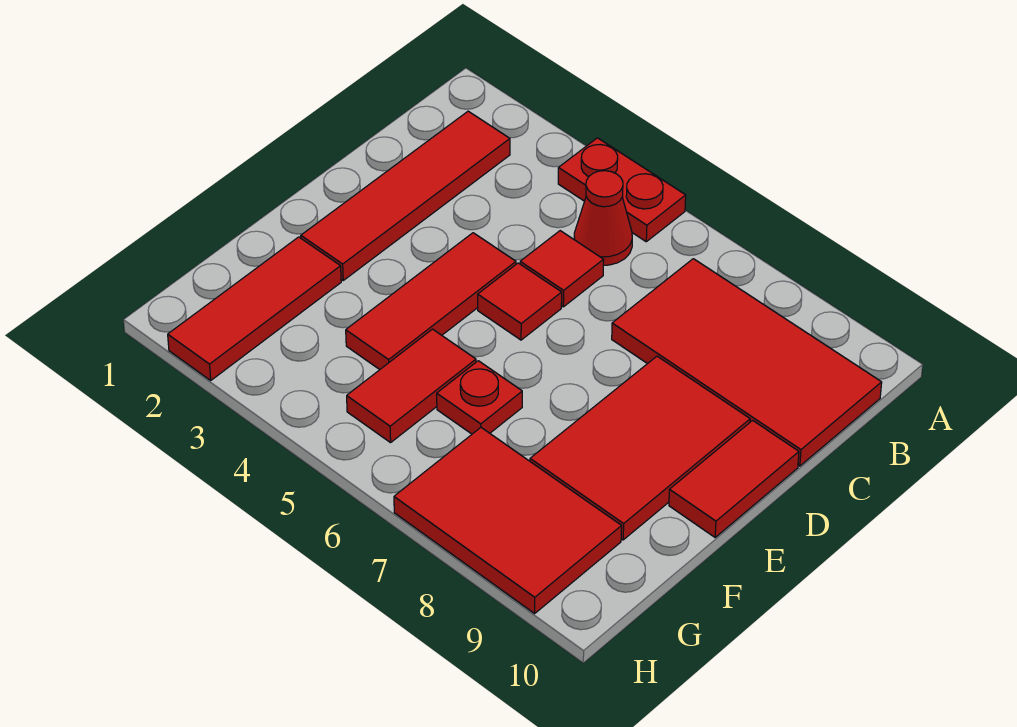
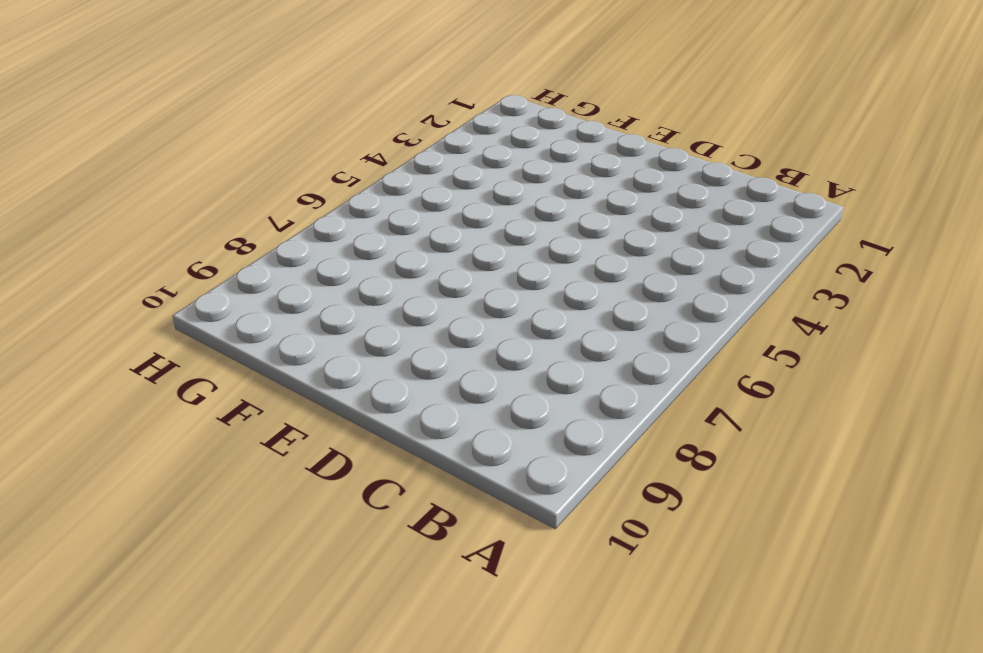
none -> red 1x2 plate [558,138,686,242]
none -> red 1x4 tile [301,111,510,280]
none -> red 1x1 cone [574,171,632,265]

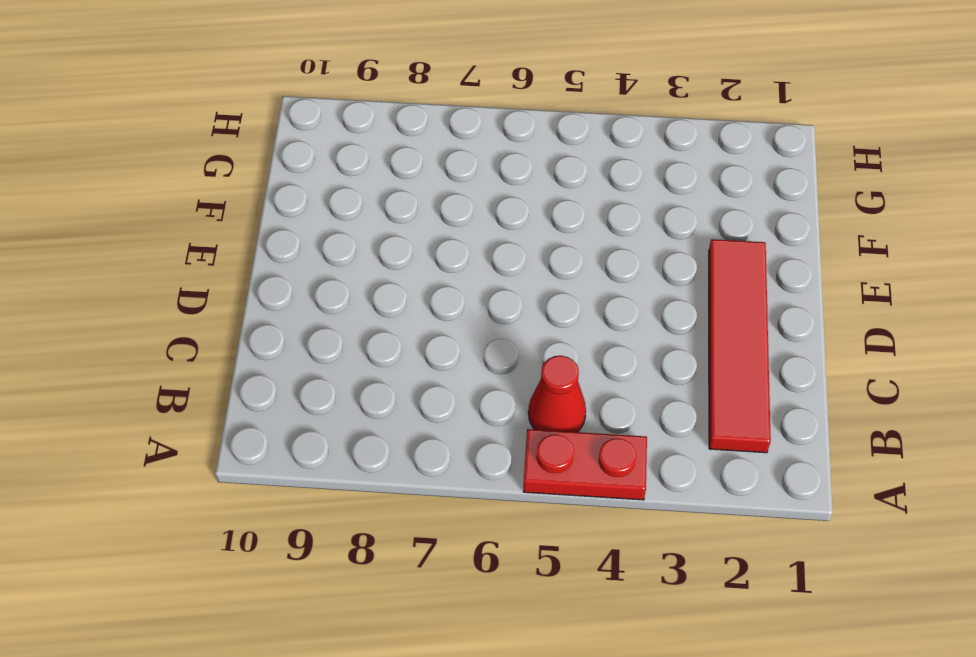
none -> red 2x4 tile [612,259,882,466]
none -> red 1x1 tile [520,231,604,307]
none -> red 1x3 tile [346,233,516,370]

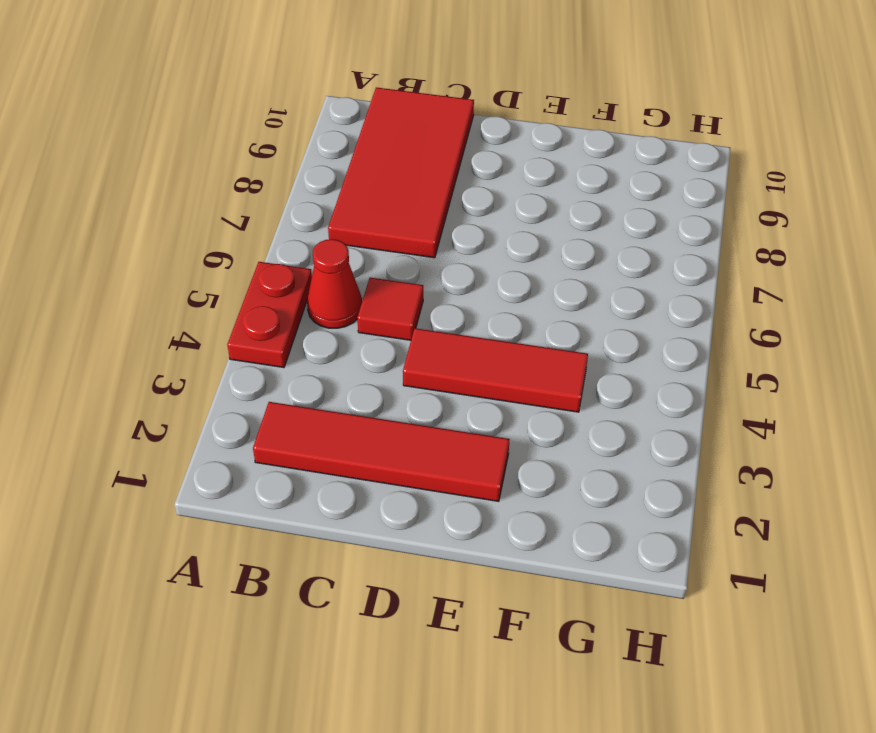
none -> red 1x1 tile [478,263,562,340]
none -> red 2x3 tile [530,356,750,540]
none -> red 1x2 tile [669,420,799,537]

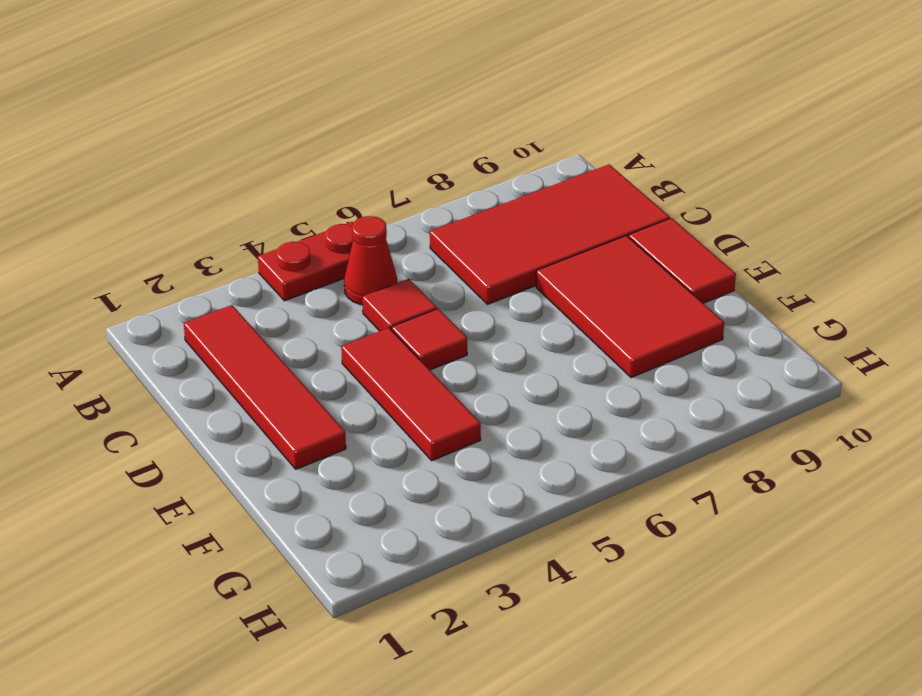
none -> red 1x3 tile [168,237,341,380]
none -> red 1x2 tile [347,329,476,443]
none -> red 1x1 plate [437,361,522,434]

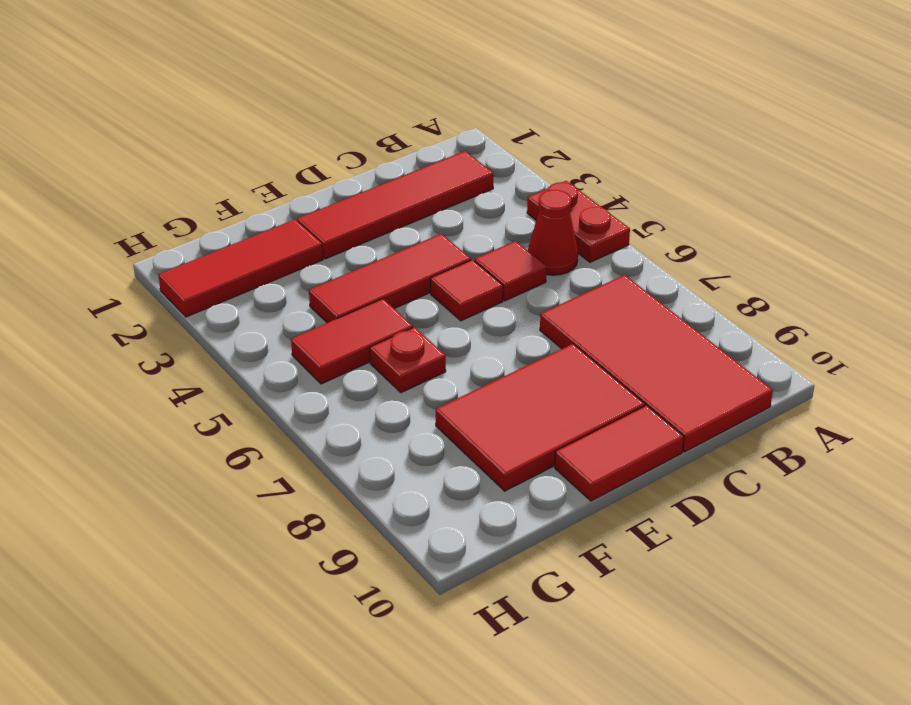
none -> red 2x3 tile [394,428,622,613]

